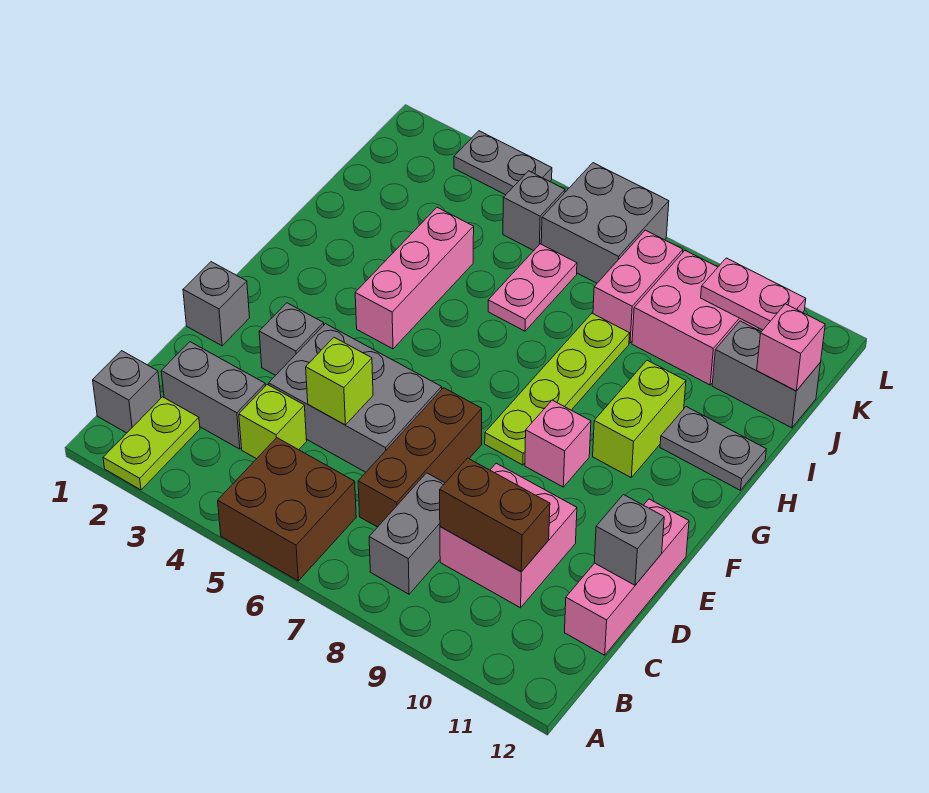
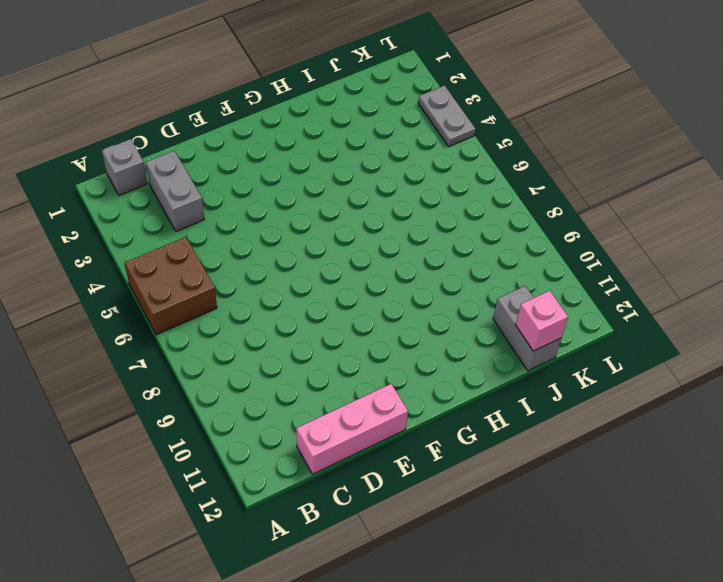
none -> lime 1x2 plate [103,397,200,490]
none -> grey 1x2 brick [369,473,445,594]
none -> lime 1x1 brick [239,385,307,459]

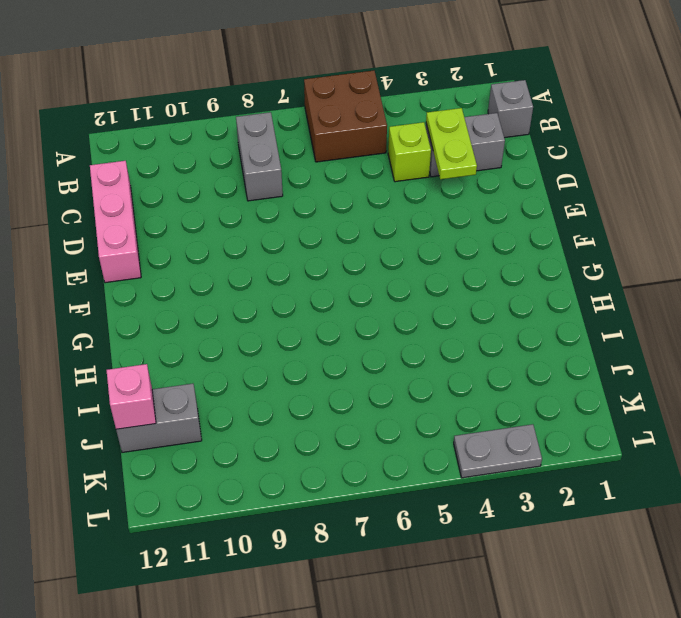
lime 1x2 plate [426,108,477,179] -> lime 1x2 plate moved to [103,397,200,490]
none -> brown 1x3 brick [358,388,482,527]
none -> pink 2x2 brick [440,463,577,608]
none -> grey 2x3 brick [269,324,442,472]

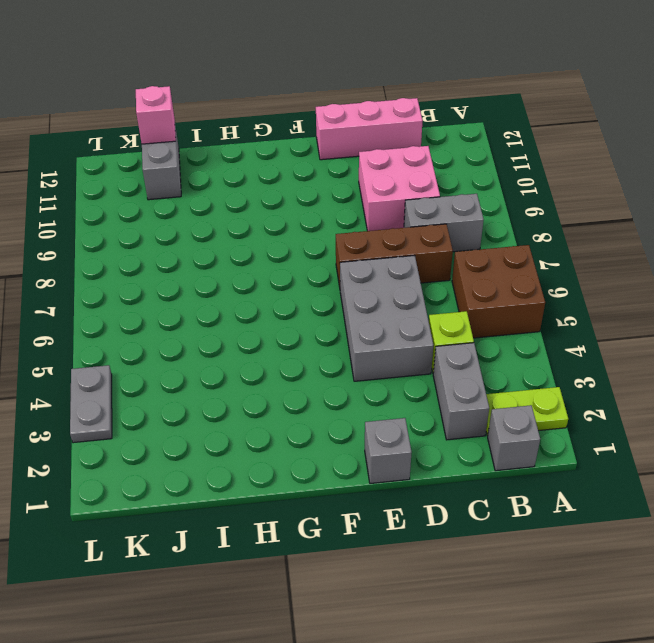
none -> grey 1x1 brick [259,303,324,375]
none -> lime 1x4 plate [485,313,630,465]
none -> pink 1x1 brick [525,400,591,487]

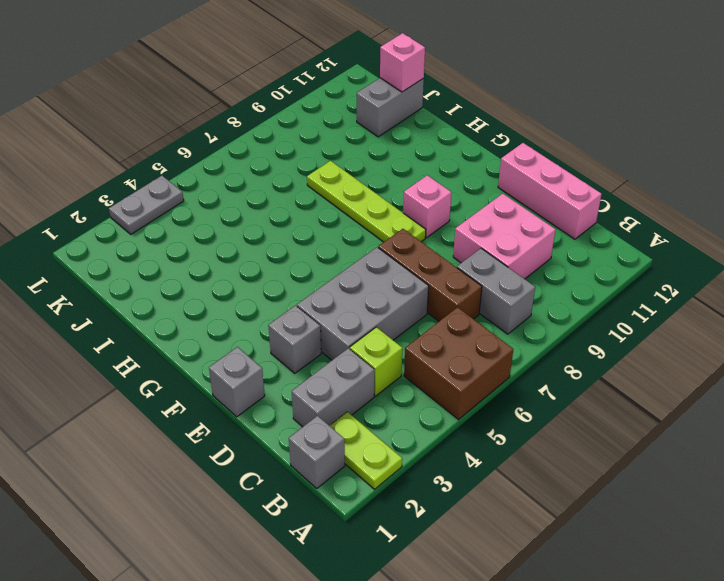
none -> pink 1x3 brick [355,207,474,349]
none -> lime 1x2 brick [593,360,686,477]
none -> grey 1x2 plate [660,407,766,490]

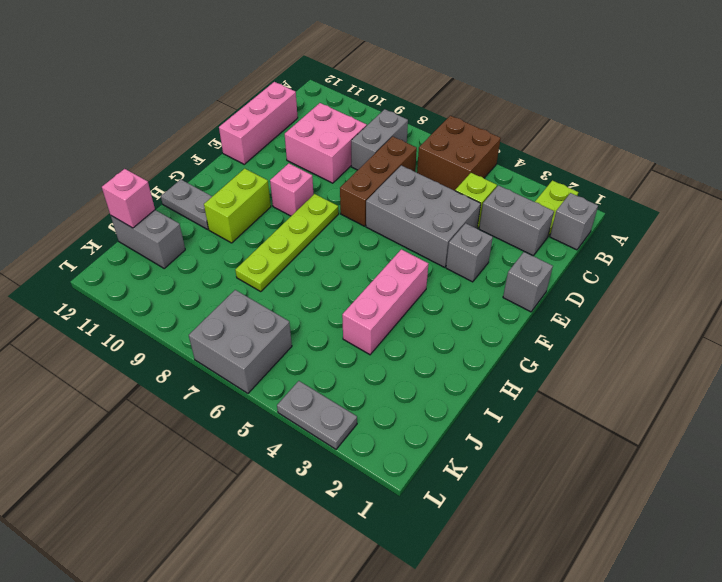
none -> pink 1x2 plate [488,244,577,331]
none -> pink 1x2 brick [593,230,683,343]
none -> pink 2x2 brick [632,251,759,385]

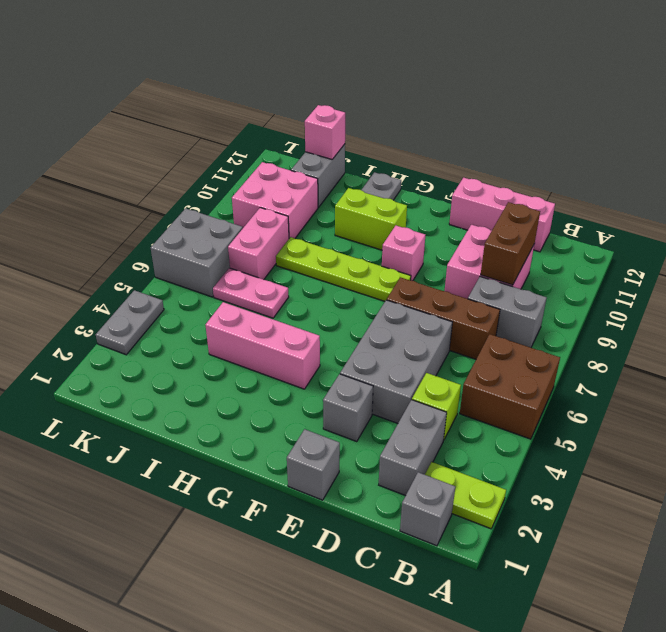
pink 1x2 brick [228,208,289,279] -> pink 1x2 brick turned to [593,230,683,343]
none -> grey 1x1 brick [503,171,565,251]
none -> lime 1x1 brick [306,337,373,425]
none -> grey 1x1 brick [594,495,664,585]

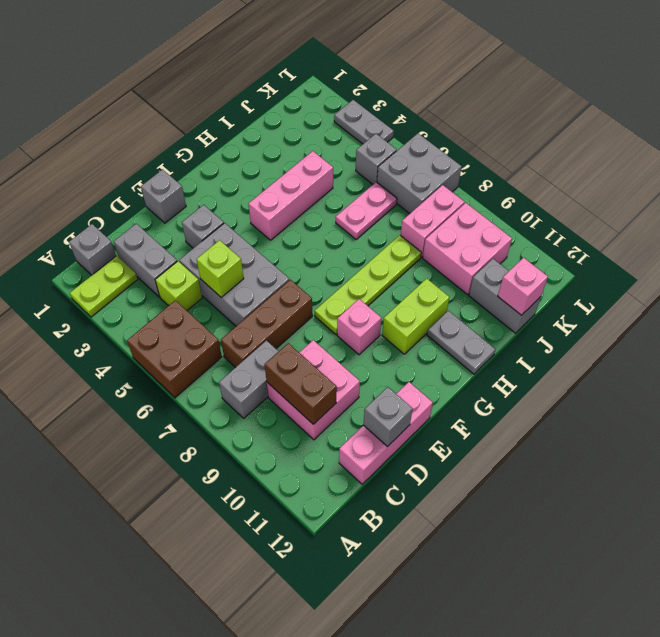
none -> pink 1x2 plate [701,258,806,330]

